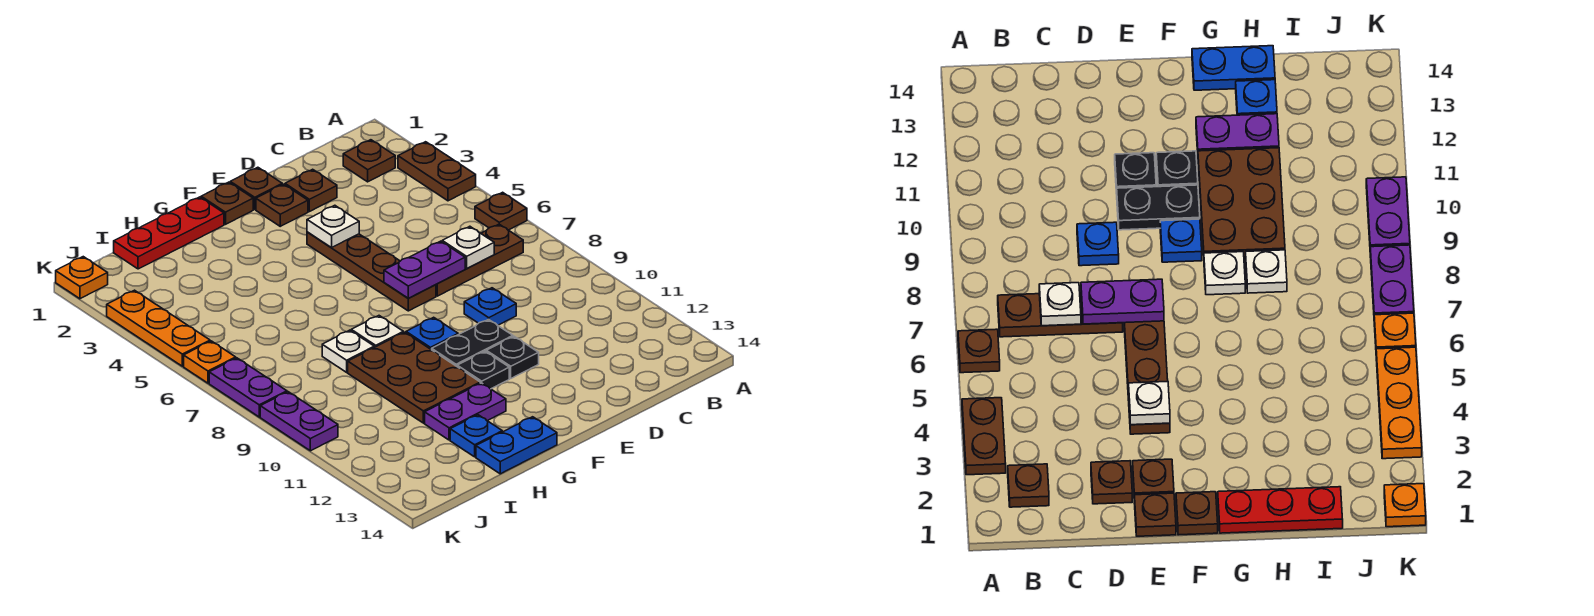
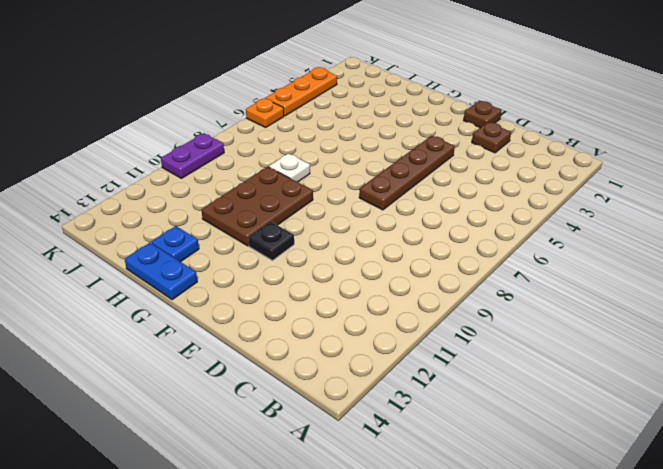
none -> brown 1x2 plate [398,142,476,201]
none -> brown 1x1 plate [475,192,527,230]
none -> brown 1x1 plate [343,140,395,182]

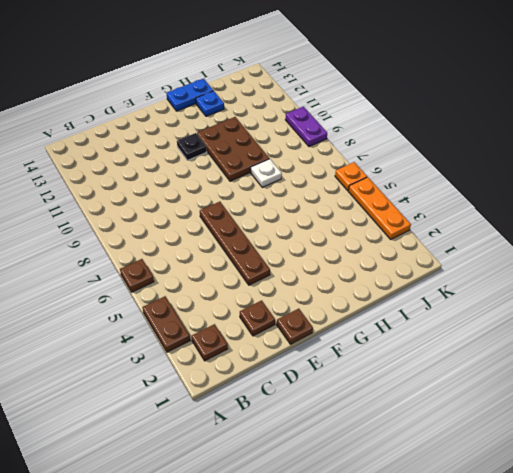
none -> brown 1x3 plate [436,224,523,296]
none -> blue 1x1 plate [464,288,516,325]
none -> brown 1x1 plate [256,184,308,226]

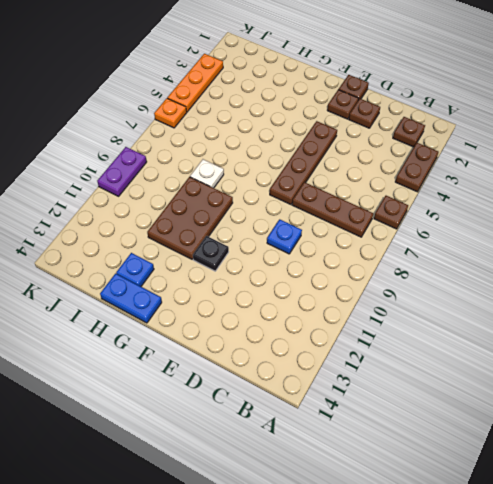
none -> black 1x2 plate [432,319,513,366]
none -> black 1x1 plate [486,336,539,378]
none -> brown 1x1 plate [201,182,253,224]

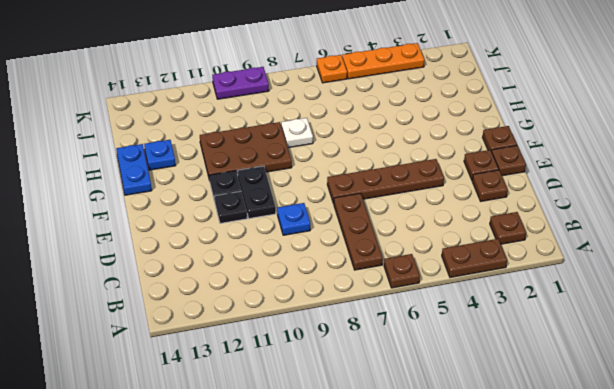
none -> blue 1x1 plate [406,317,458,350]
none -> red 1x3 plate [114,197,224,269]
none -> white 1x1 plate [351,316,403,347]

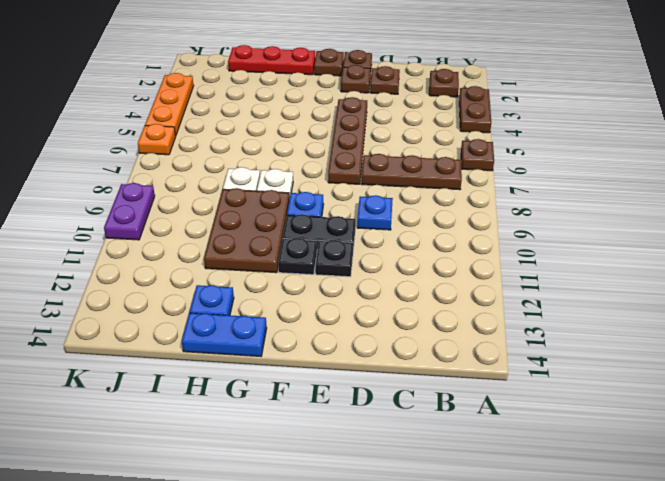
none -> purple 1x2 plate [425,383,506,440]
none -> orange 1x1 plate [56,257,108,299]
none -> purple 1x2 plate [209,358,287,417]

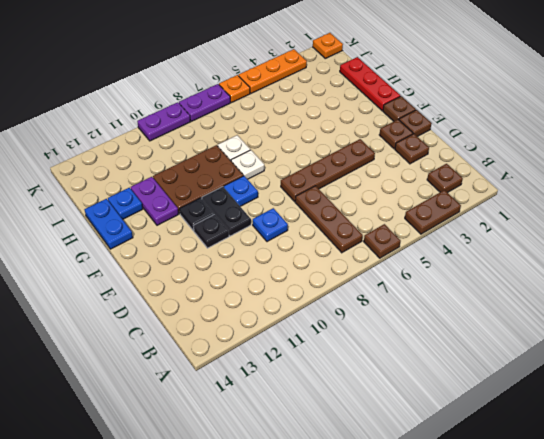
none -> white 1x1 plate [442,226,494,268]
none -> purple 1x2 plate [384,241,465,298]
none -> white 1x1 plate [307,205,359,248]

